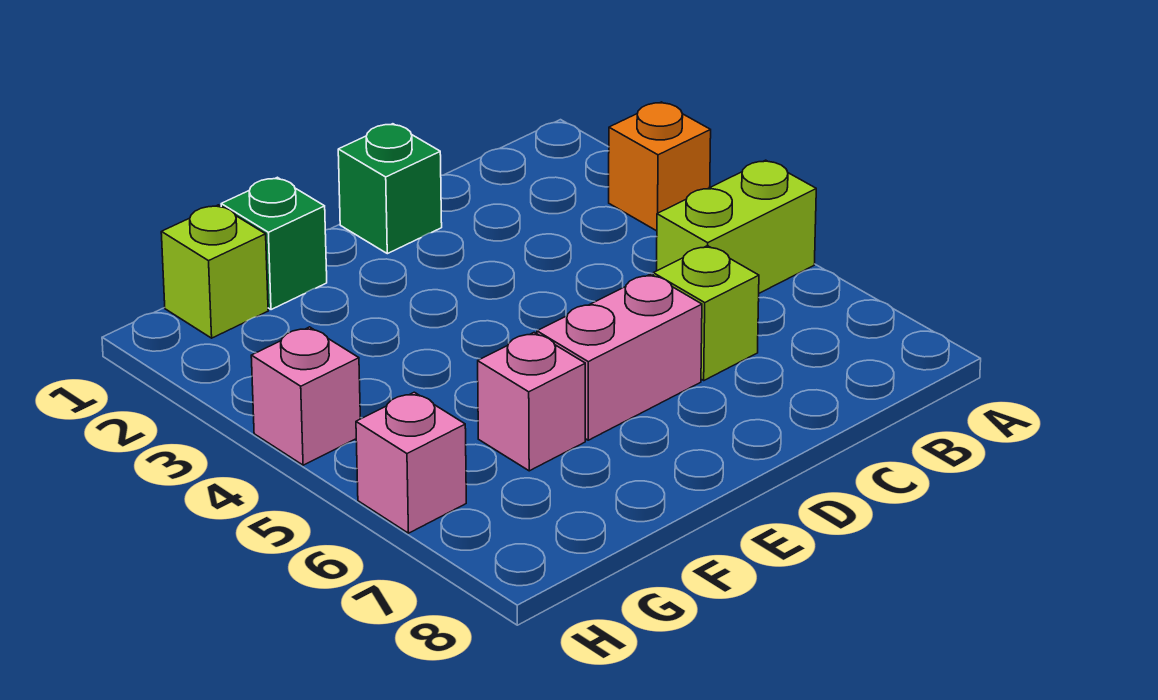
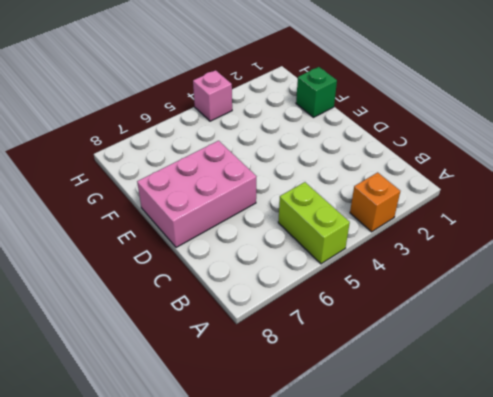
pink 2x3 brick [137,141,257,247] -> pink 1x2 brick [537,274,702,440]
none -> lime 1x1 brick [653,246,759,380]
none -> green 1x1 brick [338,124,442,254]

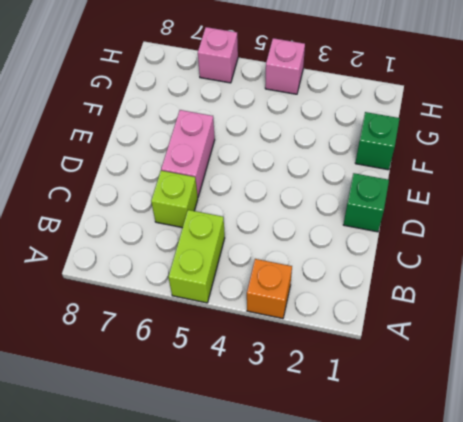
none -> pink 1x1 brick [478,332,585,471]
none -> lime 1x1 brick [161,205,268,338]

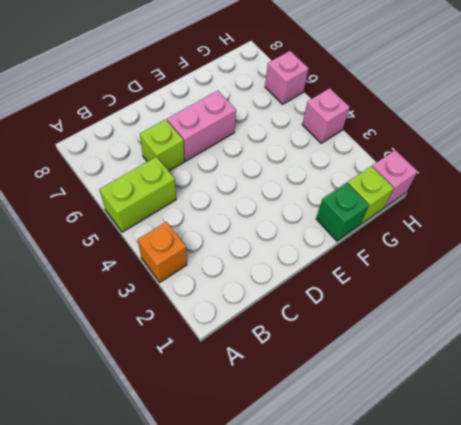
pink 1x1 brick [372,150,418,207] -> pink 1x1 brick moved to [478,332,585,471]
none -> green 1x1 brick [338,124,442,254]

